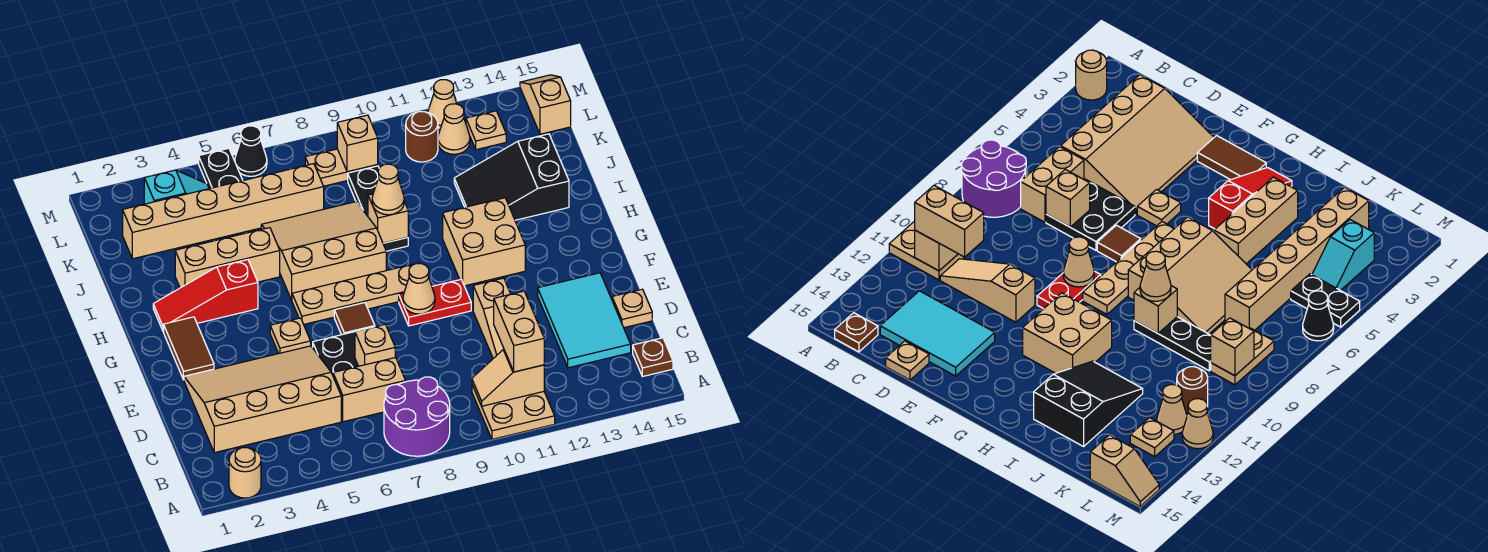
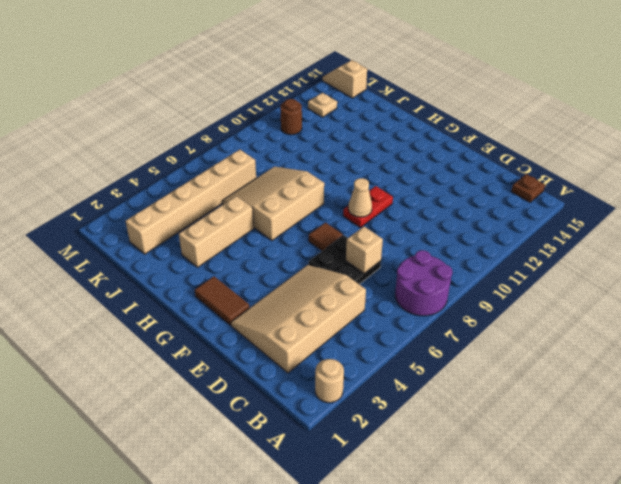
none -> tan 2x2 plate [472,385,555,439]
none -> tan 1x2 brick [333,357,406,422]
none -> tan 1x3 slope [473,278,510,358]
none -> cyan 2x3 tile [538,273,631,368]

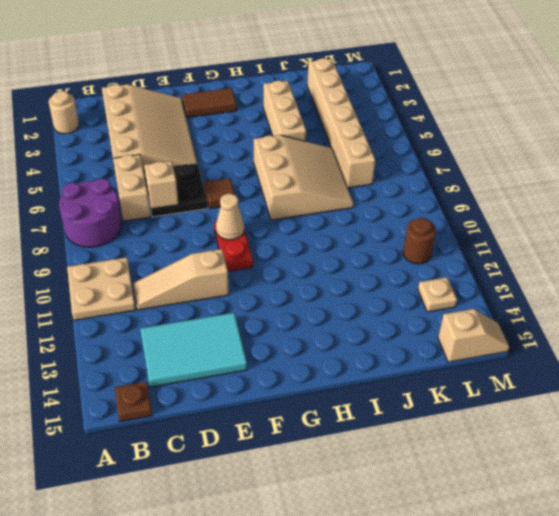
none -> tan 1x1 plate [612,289,652,328]
none -> tan 1x1 plate [270,318,311,354]
none -> tan 1x4 plate [292,263,419,324]
none -> tan 2x2 brick [443,198,525,286]

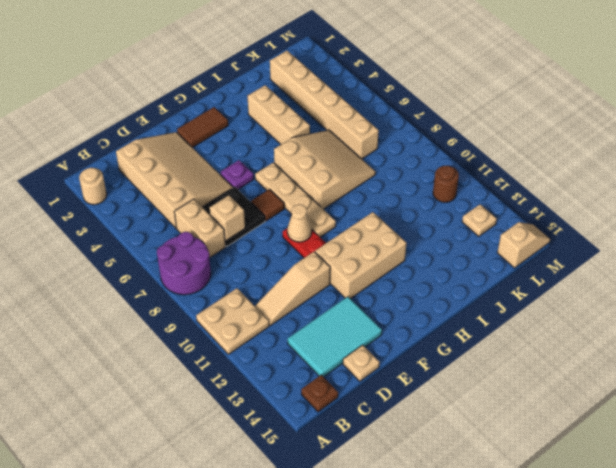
purple 1x1 plate [221,160,254,189] -> tan 1x1 plate [270,318,311,354]
tan 2x3 brick [315,212,406,299] -> tan 2x2 brick [443,198,525,286]
none -> red 1x3 slope [153,260,258,331]
none -> black 1x3 plate [348,166,408,251]
none -> black 2x3 slope [454,134,569,220]
none -> cyan 1x2 slope [144,170,209,204]

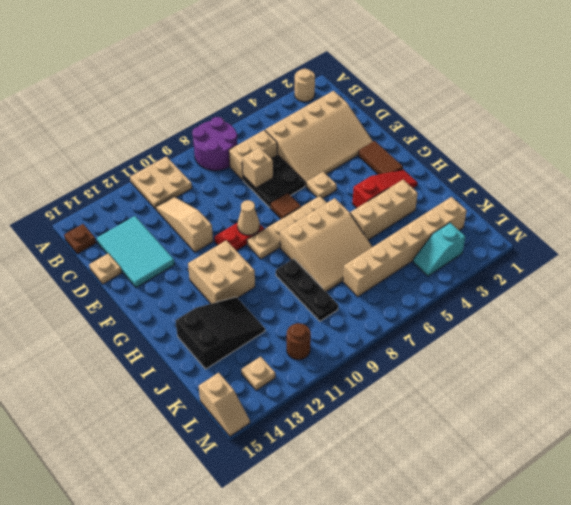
none -> black 1x2 plate [199,148,243,189]
none -> tan 1x2 plate [305,149,378,186]
none -> tan 1x1 cone [438,104,470,154]
none -> black 1x1 cone [235,126,267,176]

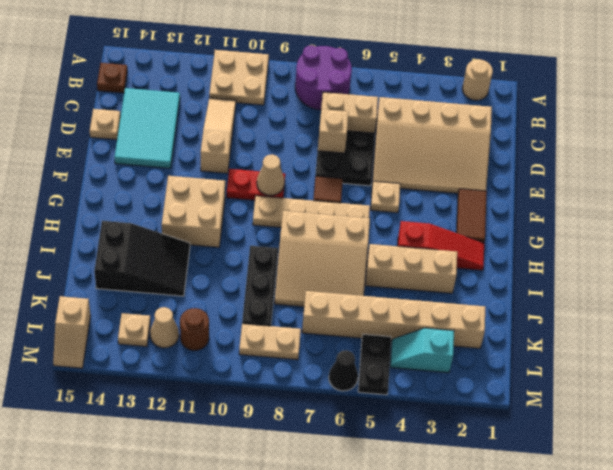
none -> tan 1x1 cone [428,80,457,130]
none -> tan 1x2 slope [472,349,544,406]
none -> tan 1x1 brick [368,194,408,243]
none -> tan 1x1 brick [337,115,378,172]

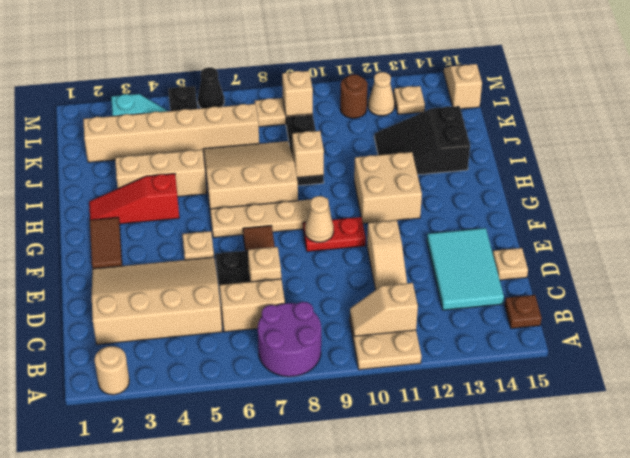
none -> tan 1x1 cone [428,80,457,130]
none -> tan 1x2 brick [494,291,544,372]
none -> tan 1x1 cone [372,164,404,215]

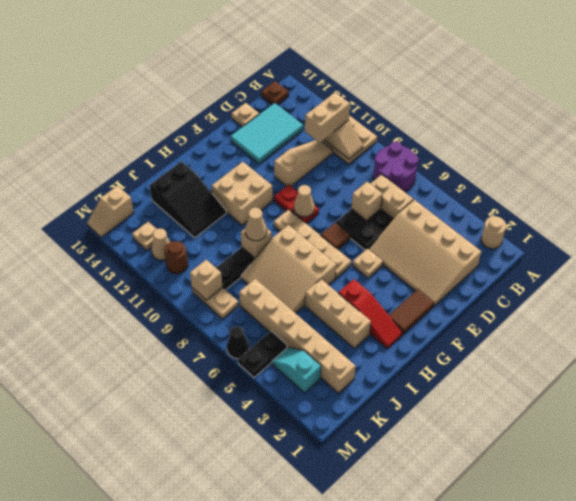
none -> tan 1x1 cone [428,80,457,130]

